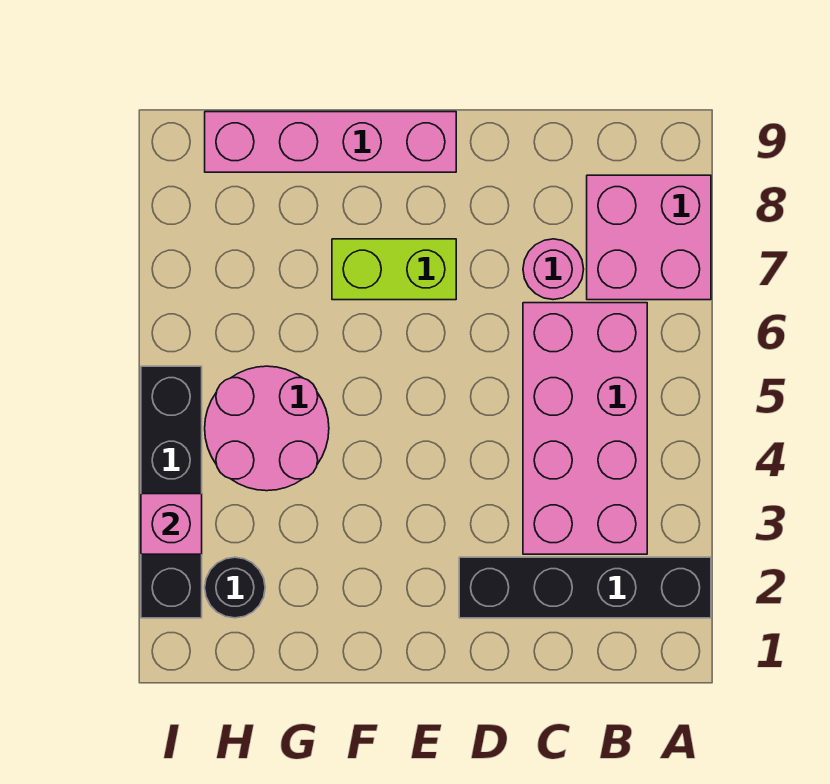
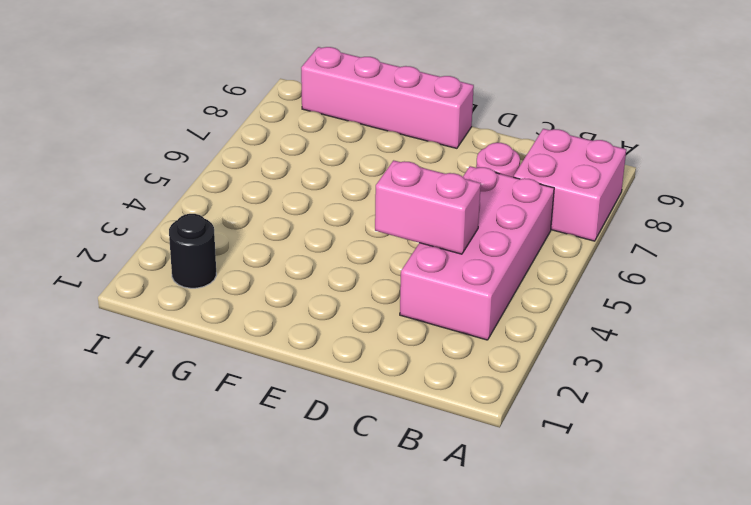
pink 1x2 brick [375,160,481,254] -> none
none -> black 1x4 brick [459,557,711,618]
none -> lime 1x2 brick [332,239,456,300]

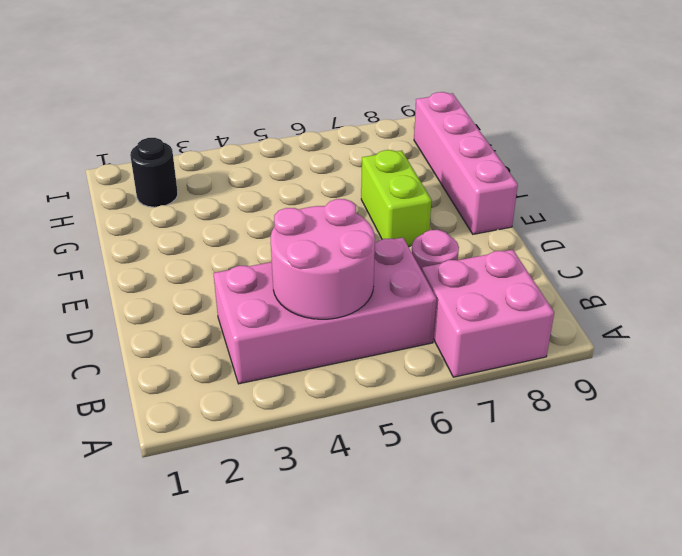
pink 2x2 round brick [271,199,375,319] -> pink 2x2 round brick moved to [205,366,329,491]
none -> black 1x4 brick [459,557,711,618]
none -> black 1x4 brick [141,366,202,618]

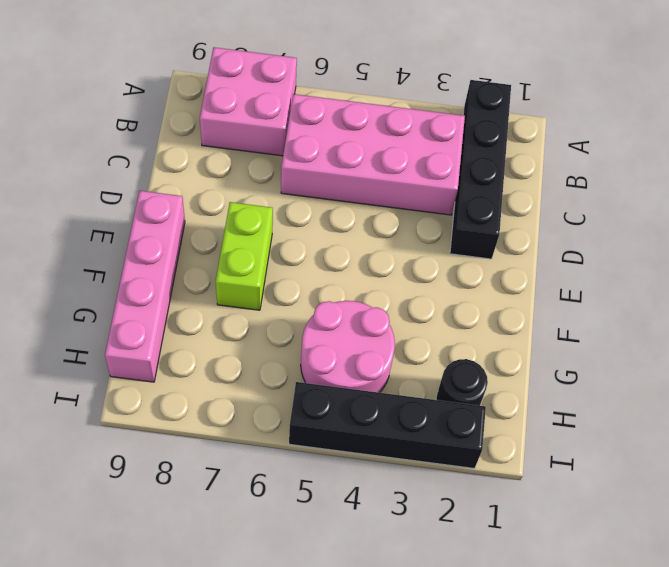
none -> pink 1x1 round brick [523,239,584,300]
none -> pink 1x1 brick [141,494,202,554]

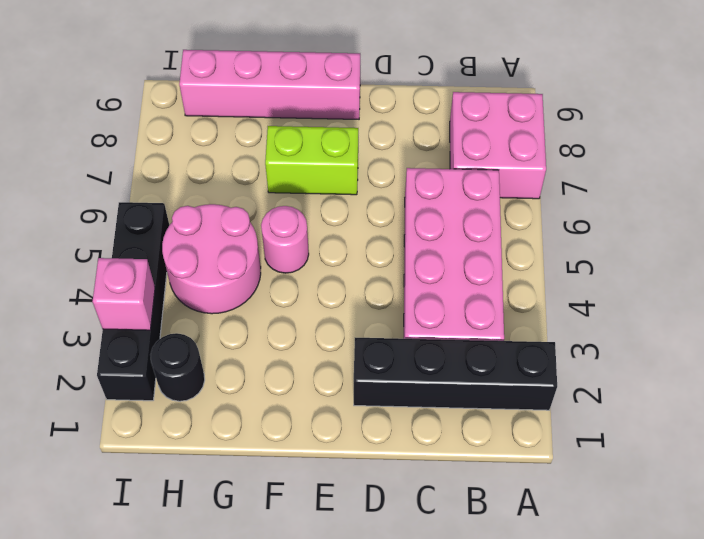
pink 1x1 round brick [261,206,309,273] -> pink 1x1 round brick moved to [523,239,584,300]

